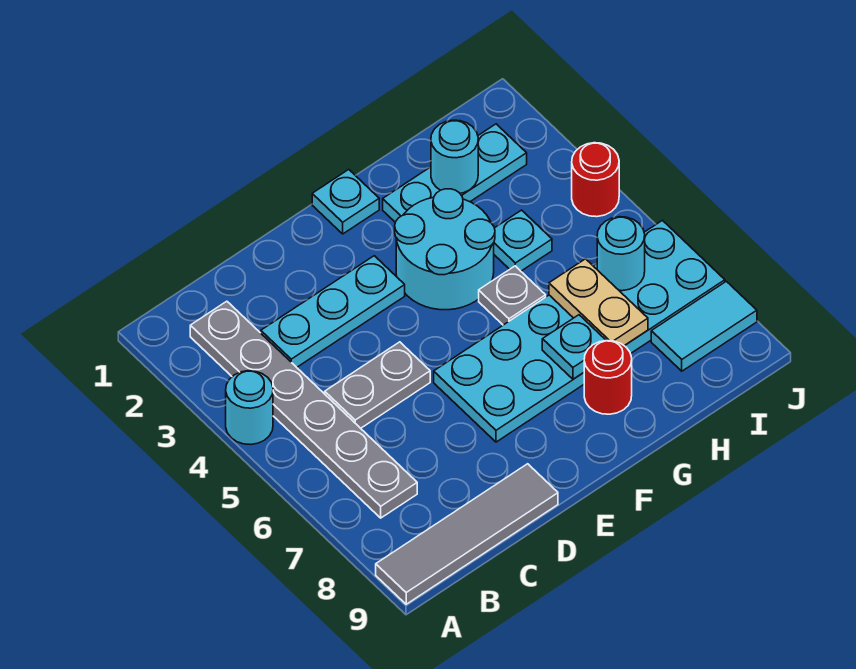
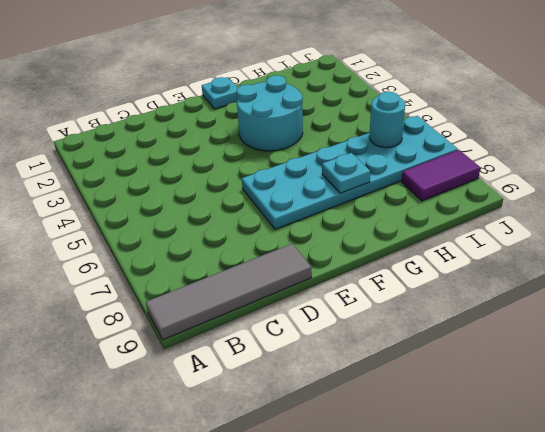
purple 1x2 tile [401,150,480,201] -> cyan 1x2 tile [651,281,757,371]
none -> cyan 1x1 round brick [226,371,273,445]
none -> grey 1x6 plate [190,301,417,518]
none -> cyan 1x3 plate [261,256,405,367]

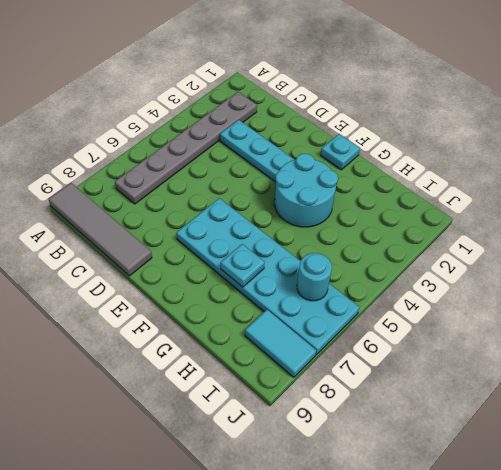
none -> cyan 1x1 round brick [226,371,273,445]
none -> grey 1x2 plate [325,342,430,428]
none -> cyan 1x3 plate [383,124,527,222]

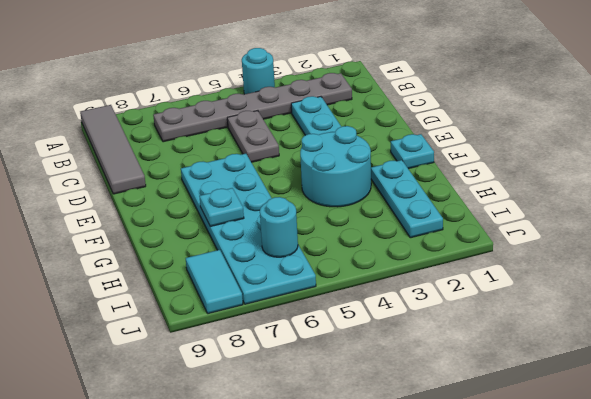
none -> grey 1x1 plate [479,266,546,325]
none -> red 1x1 round brick [584,341,632,414]
none -> cyan 1x1 plate [494,210,552,271]

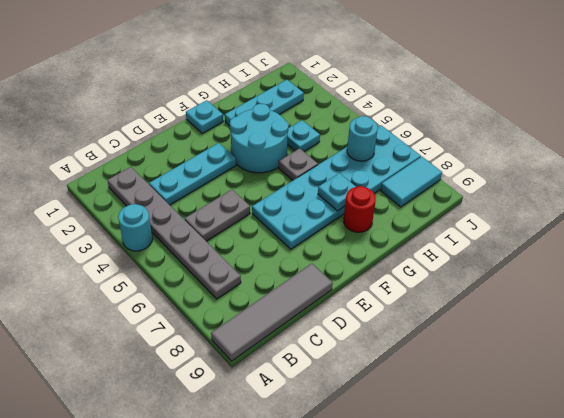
none -> red 1x1 round brick [572,143,619,217]
none -> cyan 1x1 round brick [431,120,478,193]
none -> tan 1x2 plate [549,259,648,346]

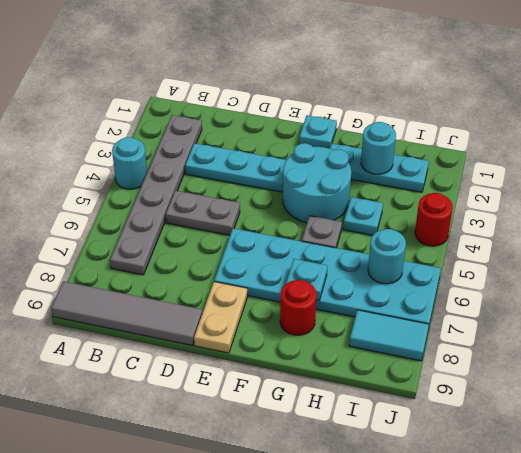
tan 1x2 plate [194,282,248,353] -> tan 1x2 plate moved to [549,259,648,346]

